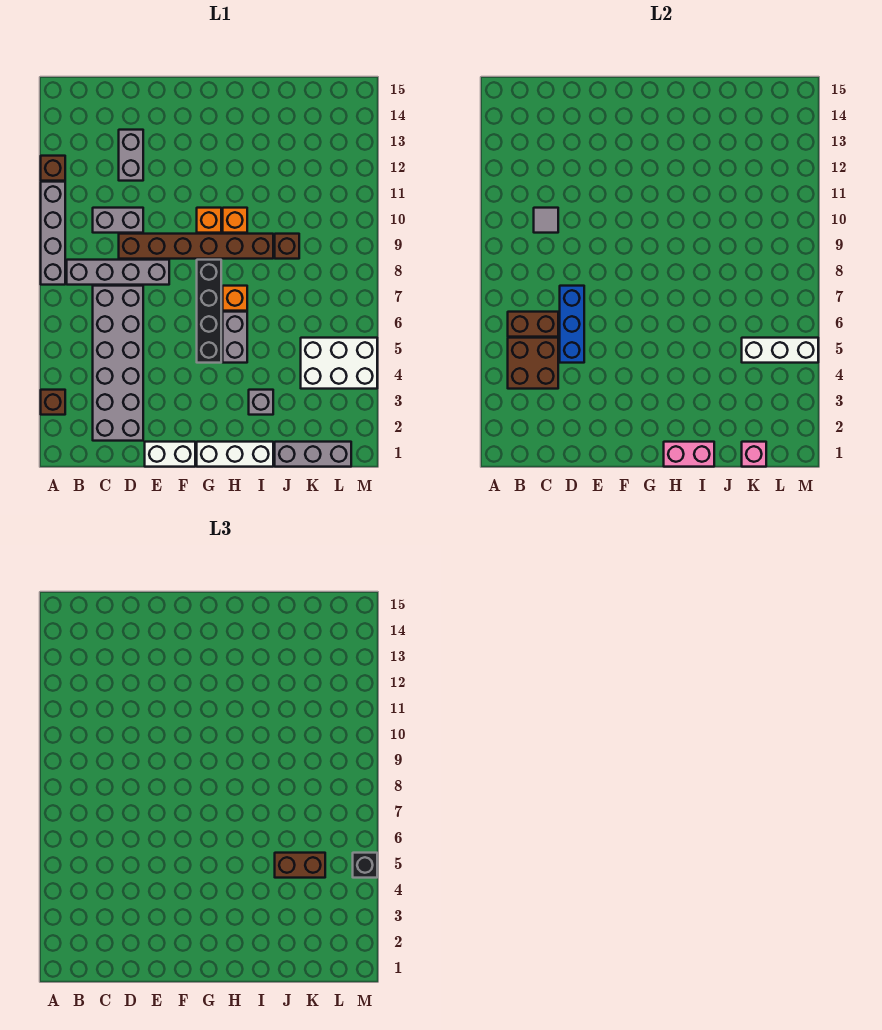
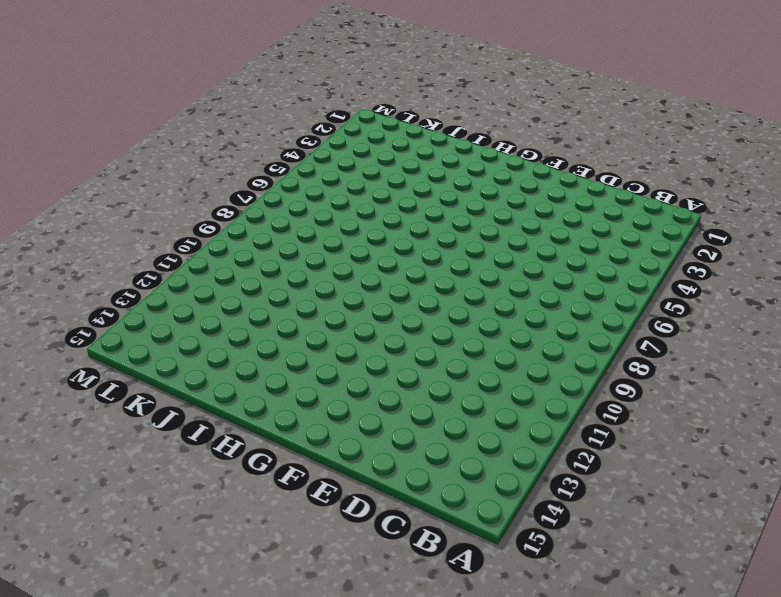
none -> brown 1x1 brick [41,390,65,415]
none -> grey 1x4 brick [41,182,65,285]
none -> brown 1x1 brick [41,156,65,181]

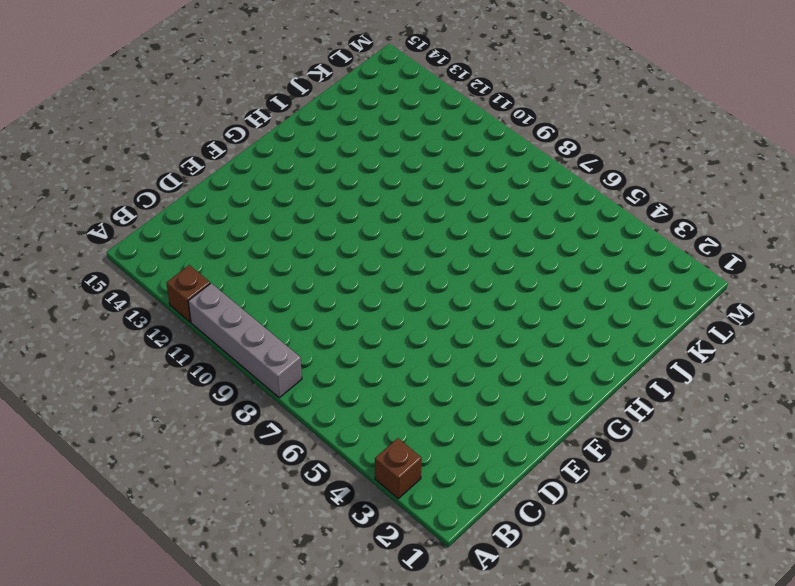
none -> grey 1x4 brick [67,260,169,285]
none -> grey 2x6 brick [93,286,143,441]
none -> grey 1x2 brick [93,208,143,233]

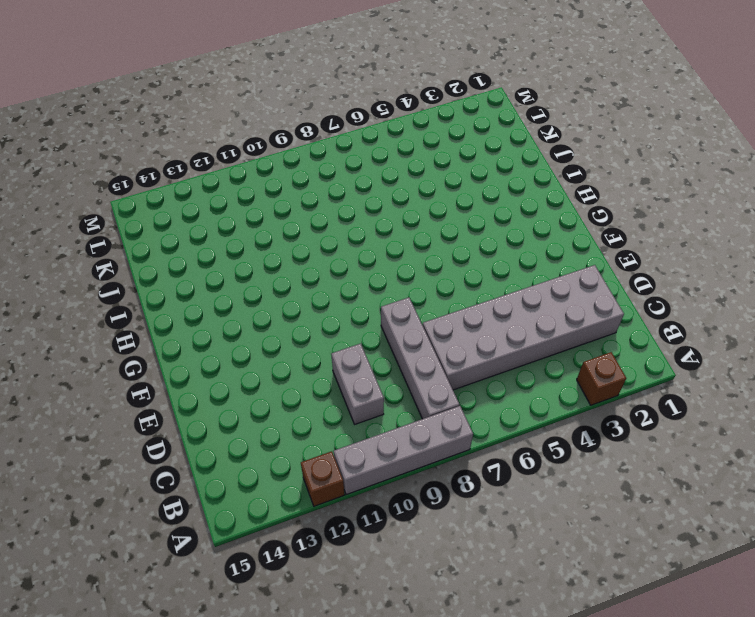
none -> brown 1x6 brick [119,234,273,259]
none -> grey 1x2 brick [119,130,143,181]
none -> white 1x2 brick [145,442,195,467]

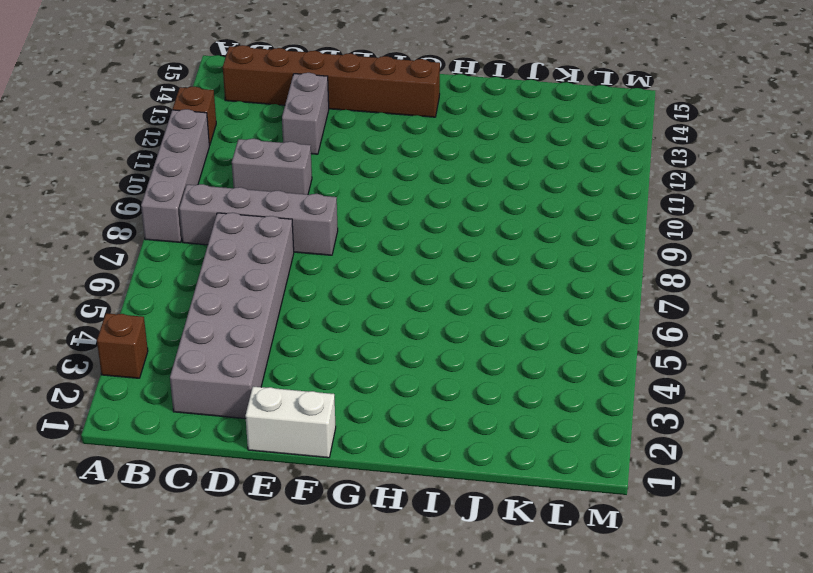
brown 1x6 brick [223,45,440,117] -> brown 1x6 brick moved to [119,234,273,259]
none -> white 1x3 brick [197,442,273,467]
none -> black 1x4 brick [197,260,221,363]
none -> orange 1x1 brick [197,208,221,233]

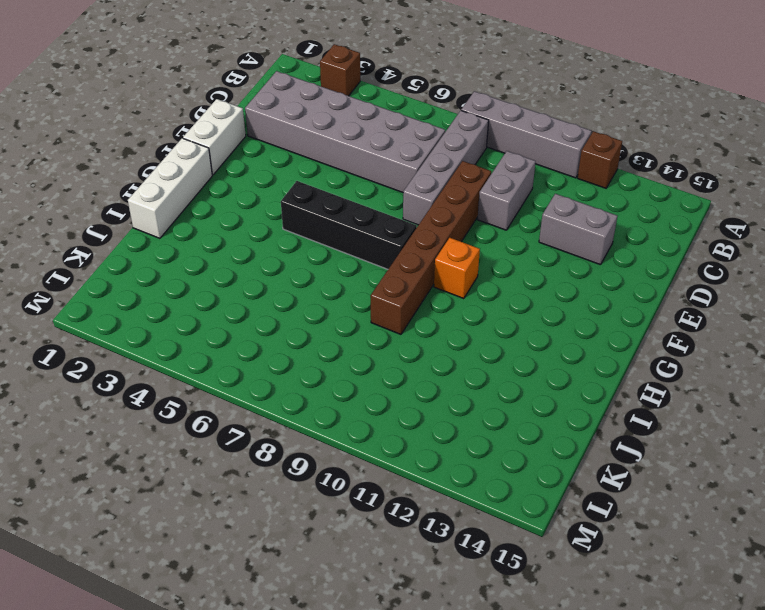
none -> grey 1x2 brick [223,312,247,363]
none -> orange 1x1 brick [223,286,247,311]
none -> orange 1x1 brick [223,208,247,233]

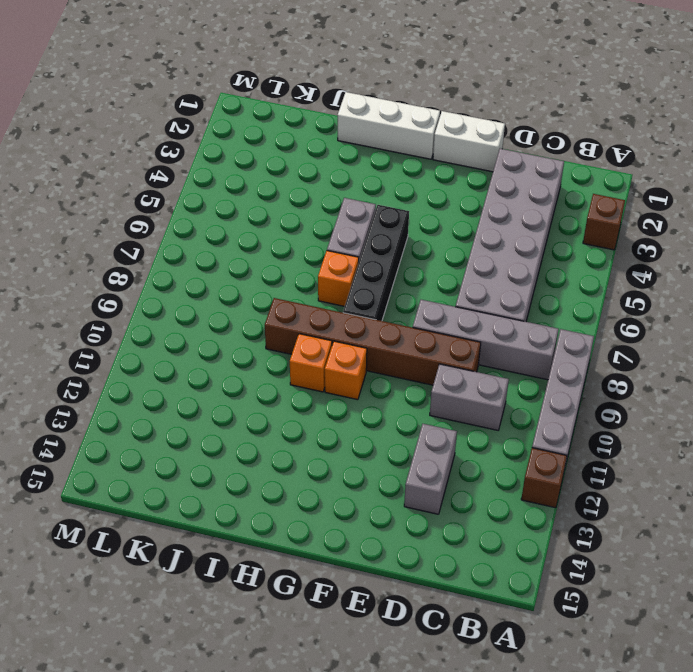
none -> grey 1x1 brick [249,390,273,415]
none -> grey 1x3 brick [275,442,351,467]
none -> brown 1x1 brick [275,234,299,259]

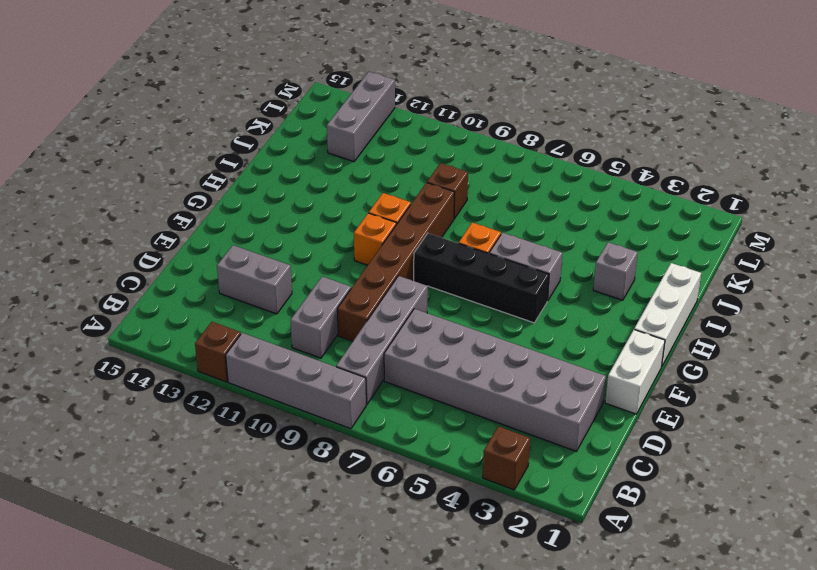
grey 1x3 brick [327,72,395,162] -> grey 1x3 brick moved to [275,442,351,467]
none -> white 2x3 brick [301,338,377,389]
none -> brown 2x2 brick [508,338,558,389]
none -> brown 1x2 brick [508,312,558,337]

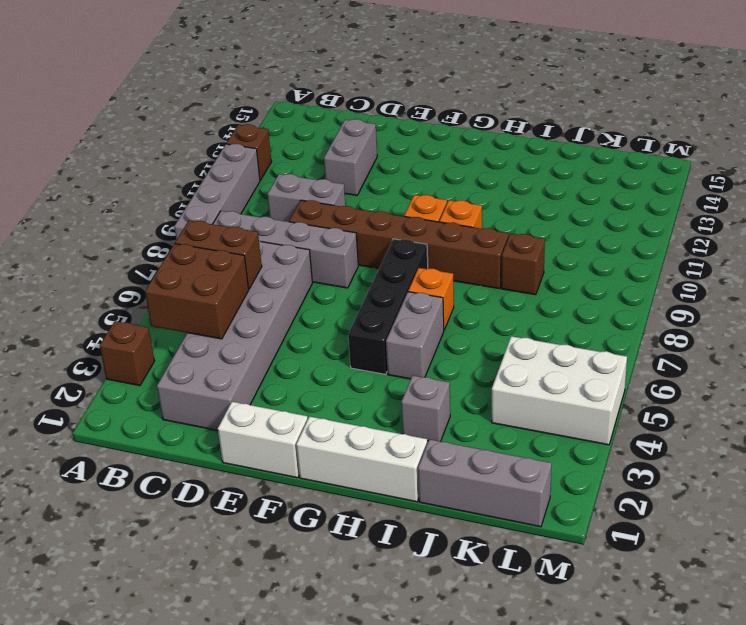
none -> grey 1x1 tile [534,208,558,233]
none -> blue 1x3 brick [560,286,584,363]
none -> pink 1x2 brick [664,442,714,467]

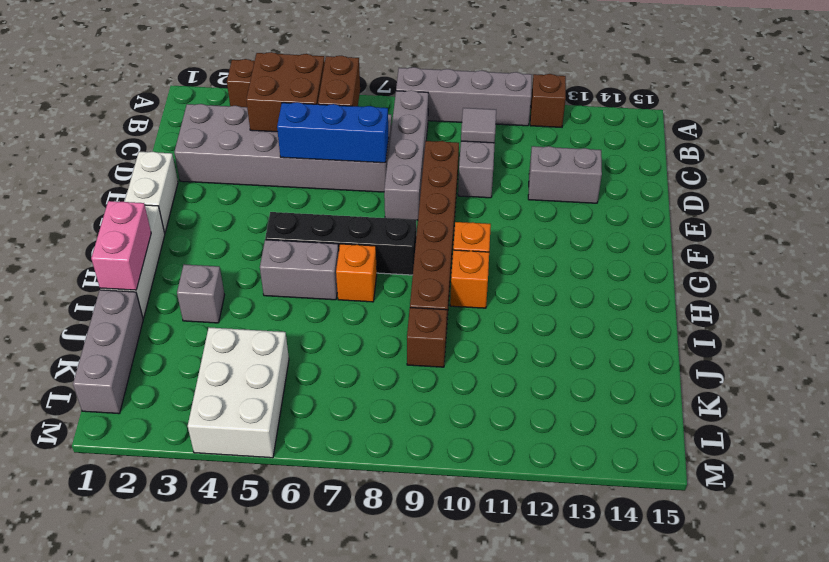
none -> pink 1x1 brick [742,442,766,467]
none -> white 1x3 brick [742,338,818,363]
none -> brown 1x2 brick [275,853,325,878]

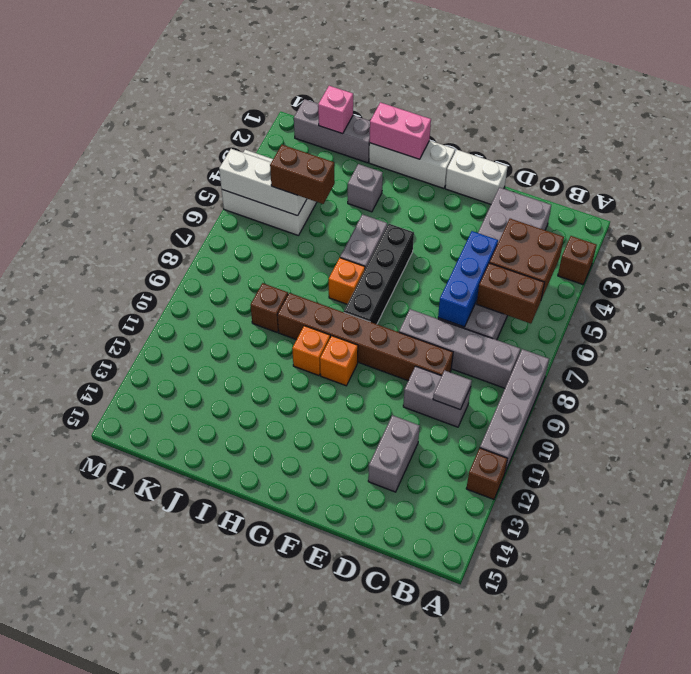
none -> black 1x1 brick [353,853,377,878]

